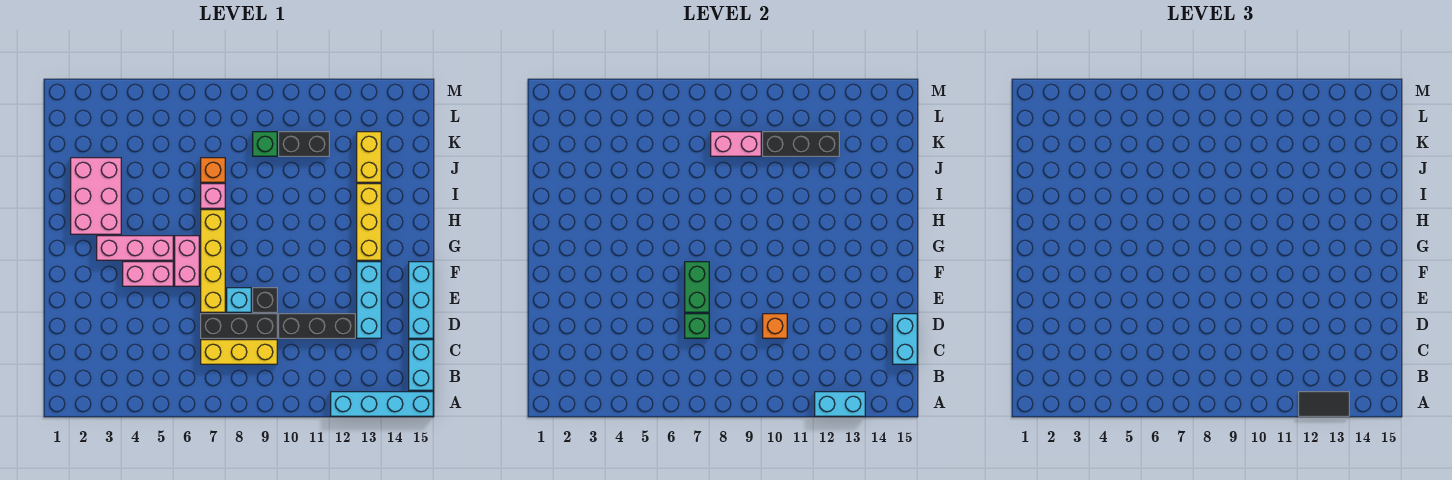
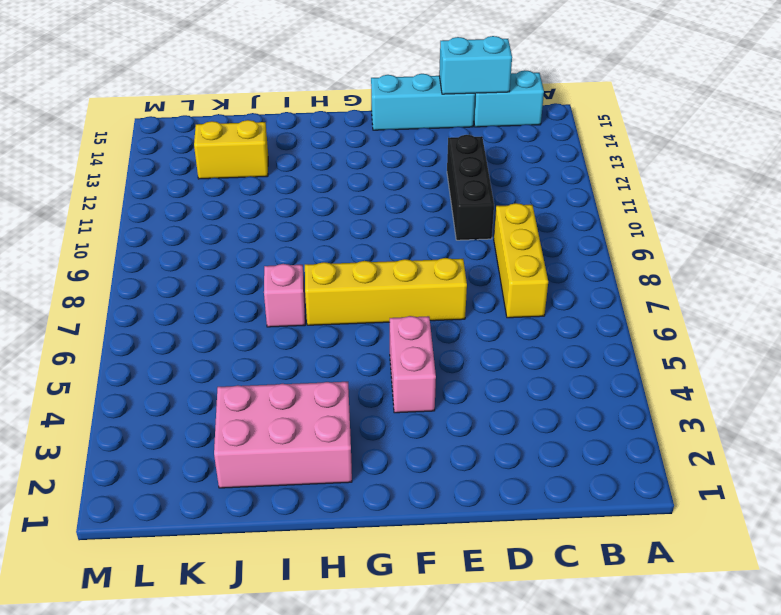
none -> cyan 1x4 brick [331,392,433,416]
none -> black 1x3 brick [201,314,277,338]
none -> cyan 1x3 brick [357,262,381,338]

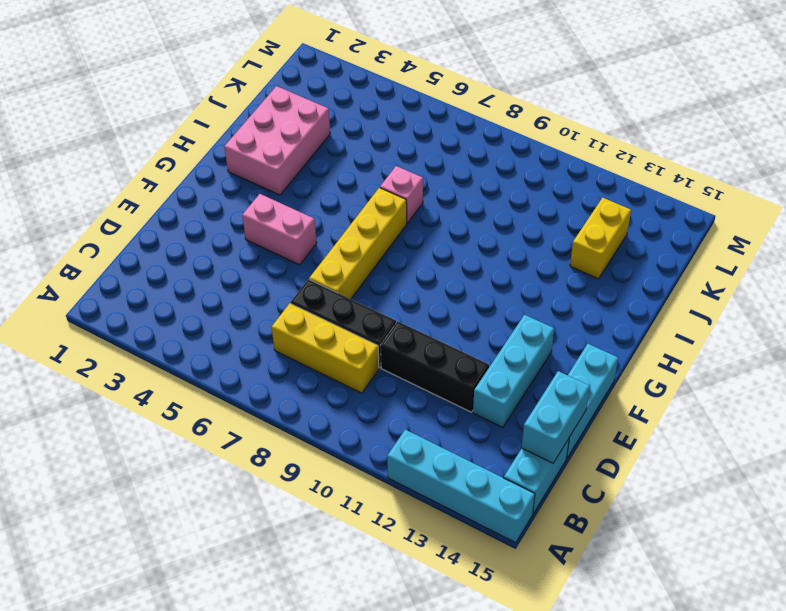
none -> cyan 1x1 brick [227,288,251,312]
none -> black 1x1 brick [253,288,277,312]
none -> pink 1x2 brick [175,236,199,286]

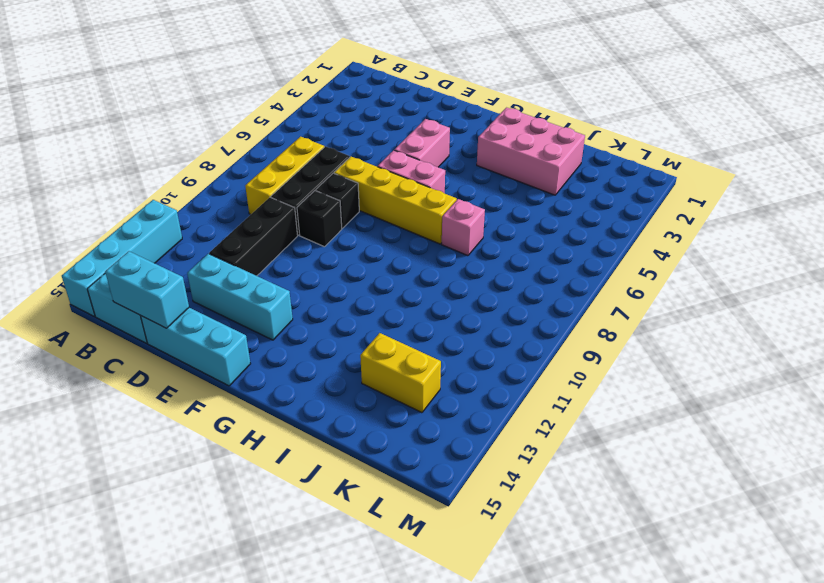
black 1x1 brick [316,173,359,228] -> cyan 1x1 brick [227,288,251,312]
none -> pink 1x3 brick [97,236,173,260]
none -> yellow 1x3 brick [357,184,381,260]
none -> orange 1x1 brick [201,158,225,182]

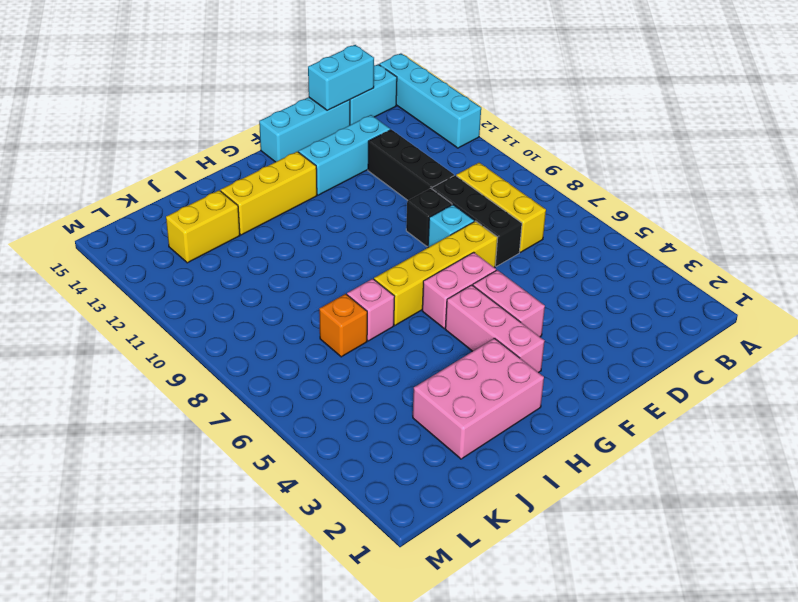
none -> green 1x1 brick [253,132,277,156]
none -> black 1x2 brick [279,132,329,156]
none -> cyan 1x2 brick [815,392,865,416]

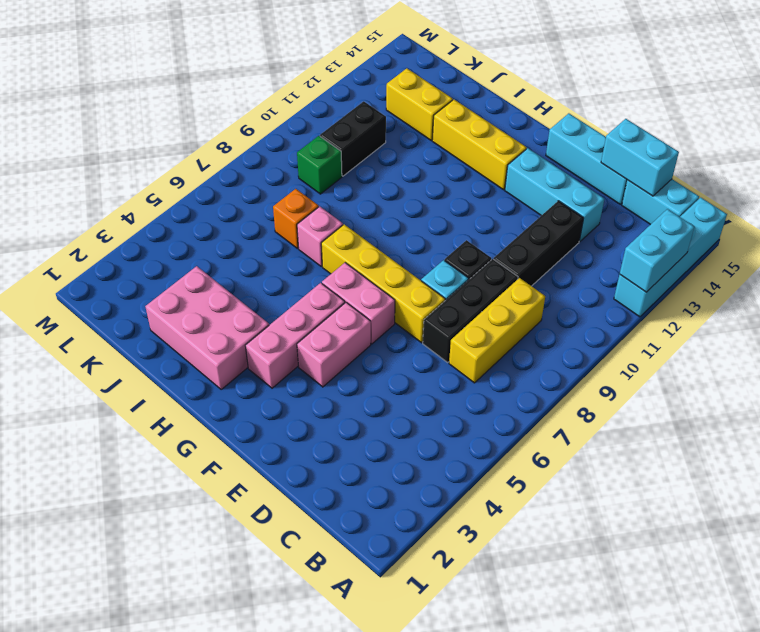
none -> green 1x1 brick [685,314,709,338]
none -> orange 1x1 brick [763,314,787,338]
none -> green 1x2 brick [685,262,709,312]

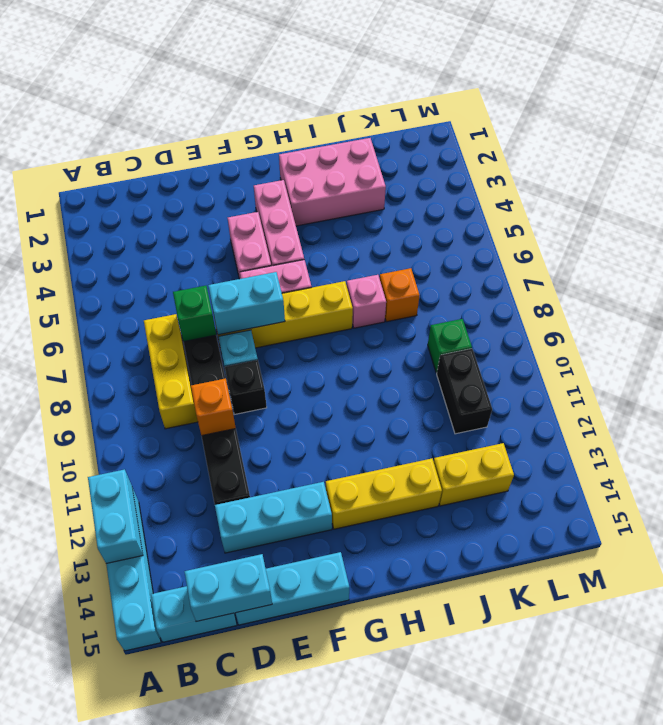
cyan 1x2 brick [208,272,285,335] -> green 1x2 brick [685,262,709,312]
none -> pink 1x2 brick [711,132,761,156]
none -> black 1x3 brick [763,132,839,156]
none -> black 1x2 tile [1299,392,1349,416]

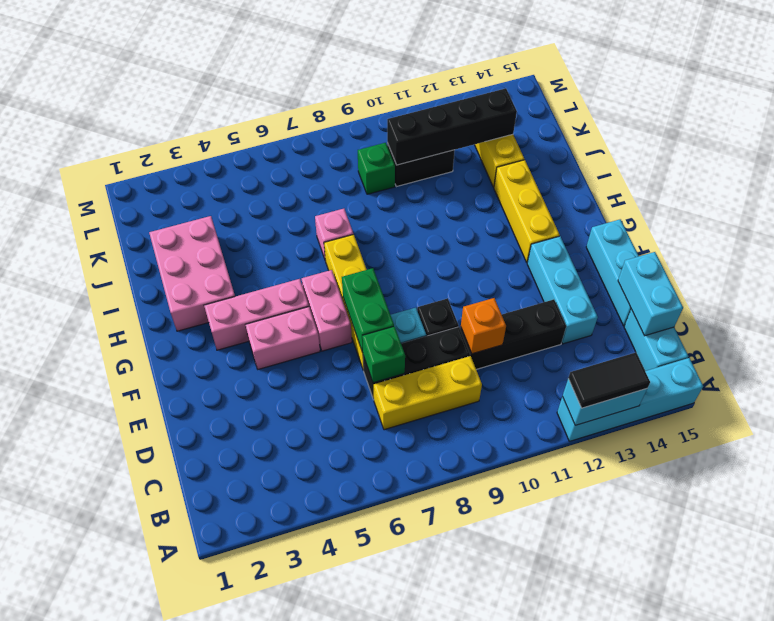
black 1x4 brick [387,88,517,165] -> black 1x3 brick [763,132,839,156]
none -> orange 1x1 brick [201,158,225,182]
none -> pink 1x2 brick [711,132,761,156]

